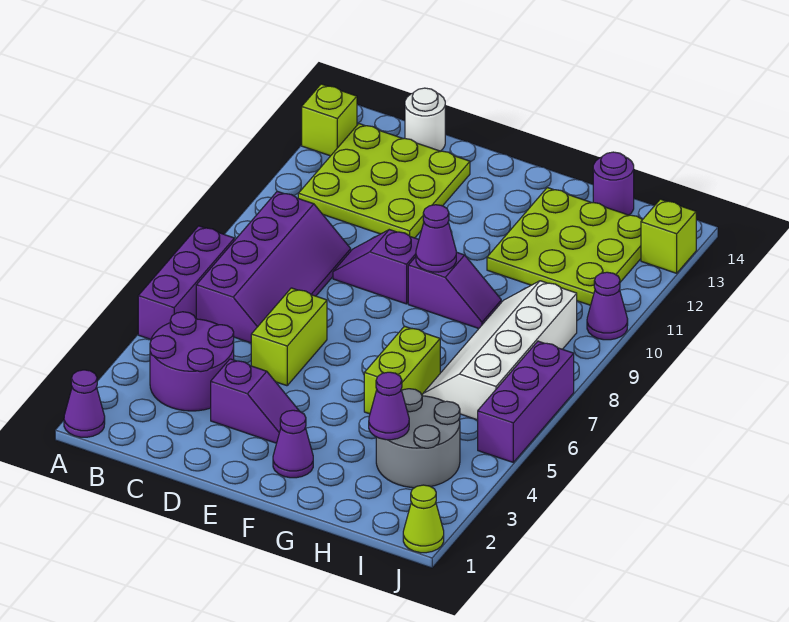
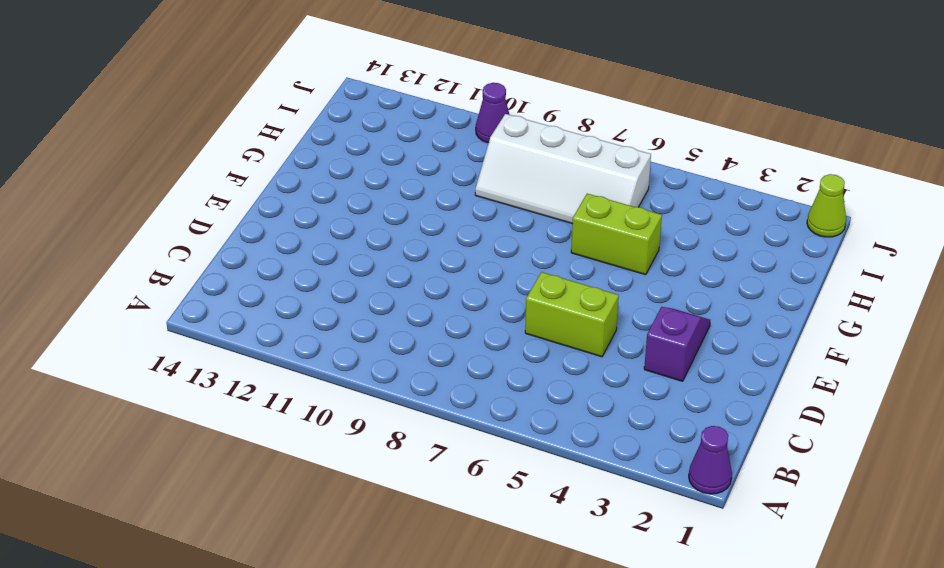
none -> purple 1x3 brick [138,226,234,340]
none -> lime 1x1 brick [302,84,357,156]
none -> purple 2x2 round brick [150,312,234,411]

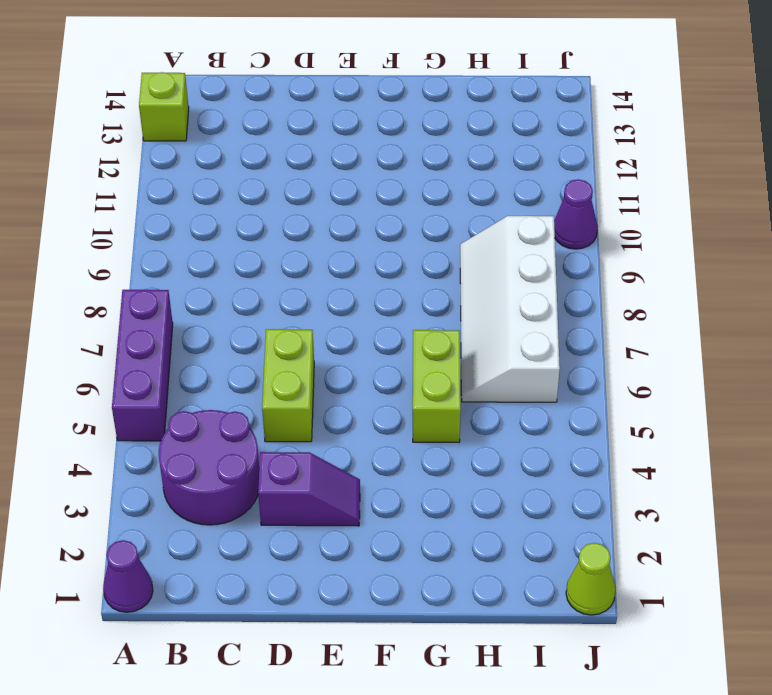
none -> purple 2x4 slope [196,191,351,343]
none -> lime 3x3 plate [298,124,470,238]
none -> white 1x1 round brick [405,88,445,151]

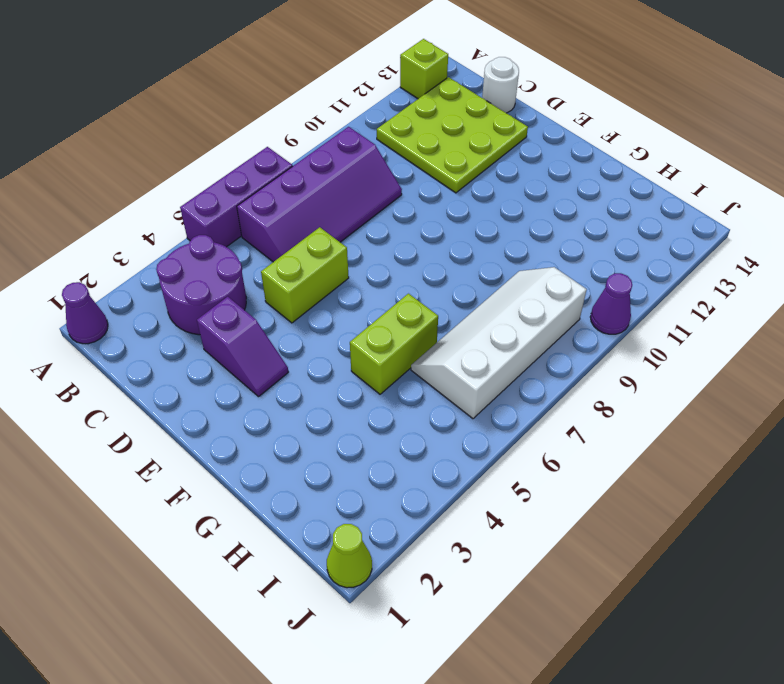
none -> purple 1x2 slope [333,230,419,304]
none -> purple 1x1 cone [273,410,313,478]
none -> purple 1x2 slope [408,252,501,329]

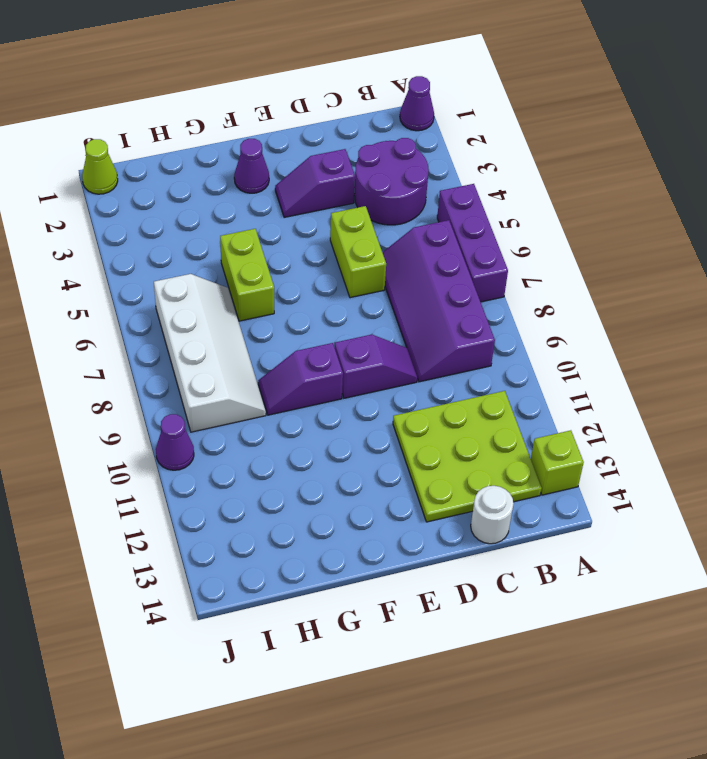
none -> lime 3x3 plate [487,188,642,305]
none -> grey 2x2 round brick [376,389,460,488]
none -> purple 1x1 round brick [593,152,634,215]

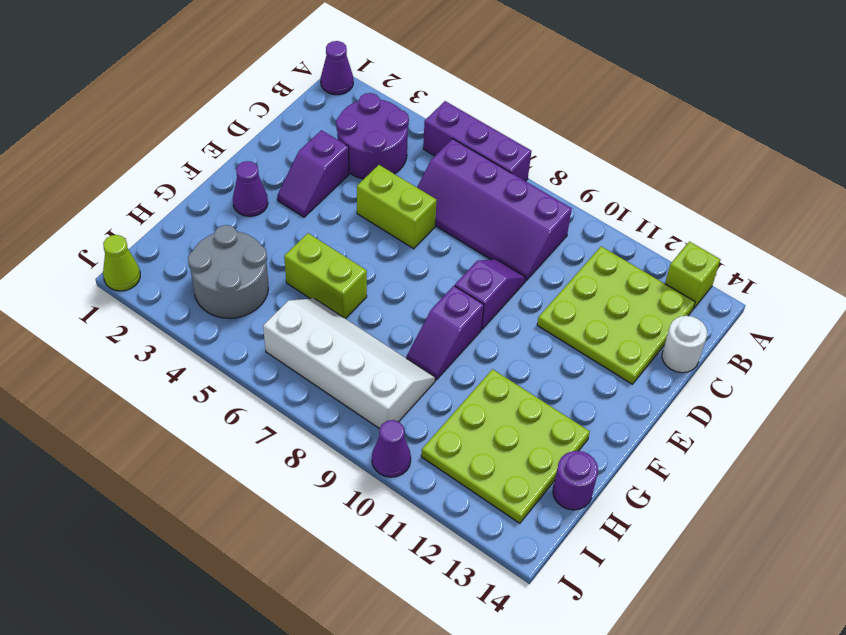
none -> purple 1x3 brick [478,341,574,462]
none -> lime 1x1 brick [641,199,696,273]
none -> purple 1x1 cone [416,205,456,272]

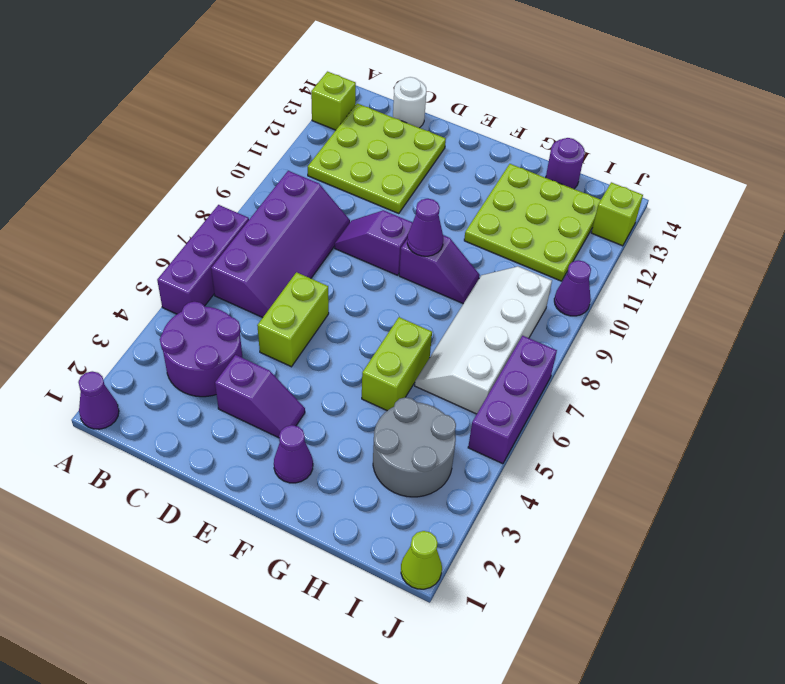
none -> purple 1x1 cone [369,372,409,440]

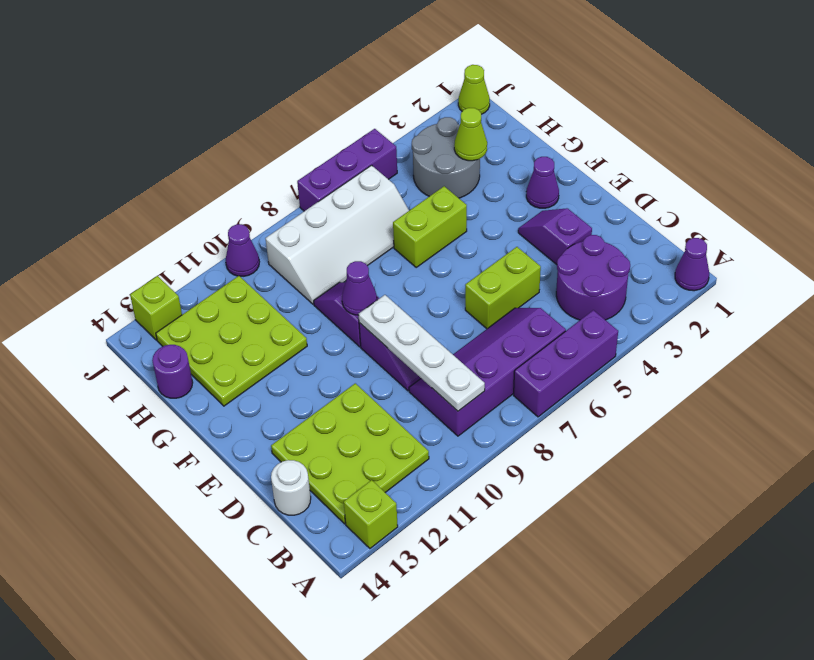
white 1x4 plate [359,295,485,411] -> none
lime 1x1 cone [454,108,487,161] -> purple 1x1 cone [369,372,409,440]

